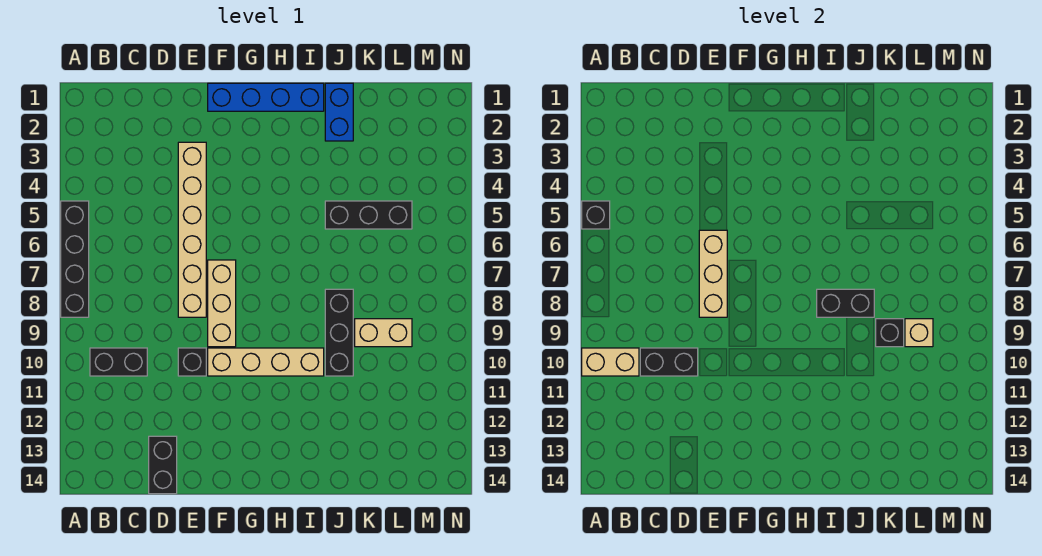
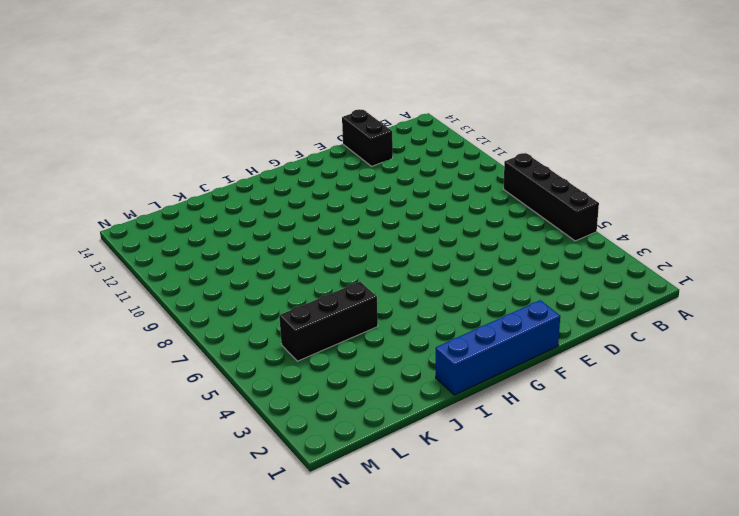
none -> black 1x2 brick [90,348,147,376]
none -> tan 1x6 brick [178,142,206,317]
none -> black 1x1 brick [178,348,206,376]

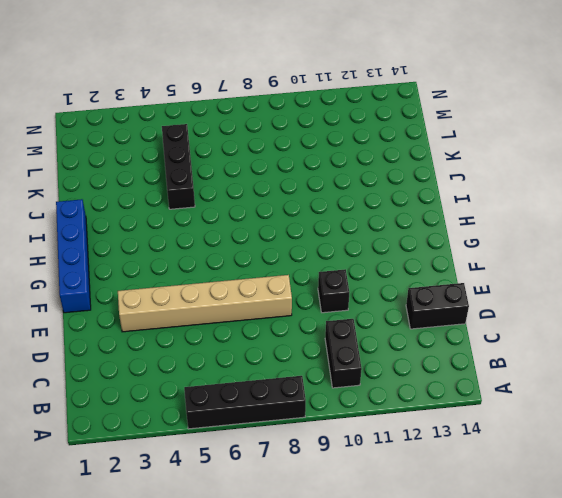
none -> tan 1x3 brick [208,260,236,347]
none -> tan 1x4 brick [208,348,324,376]
none -> blue 1x2 brick [325,83,353,141]

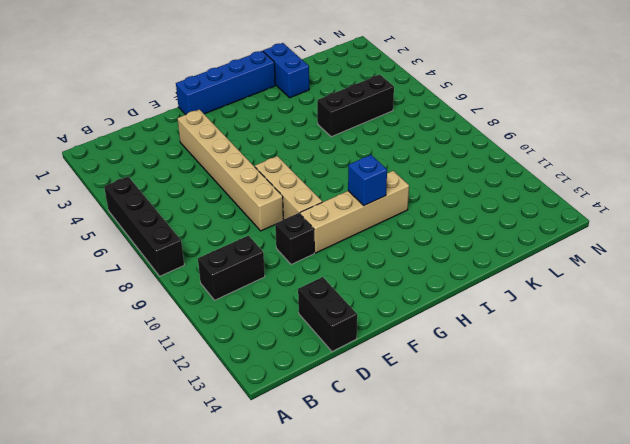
blue 1x1 brick [348,155,387,206] -> none
none -> black 1x3 brick [325,289,353,376]
none -> tan 1x2 brick [355,319,412,347]
none -> black 1x1 brick [582,201,610,229]

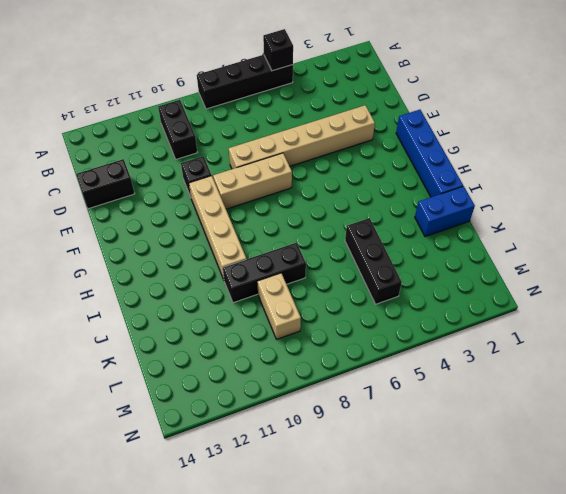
none -> tan 1x2 brick [582,348,639,376]
none -> black 1x2 brick [640,348,698,376]
none -> tan 1x3 brick [699,230,727,317]

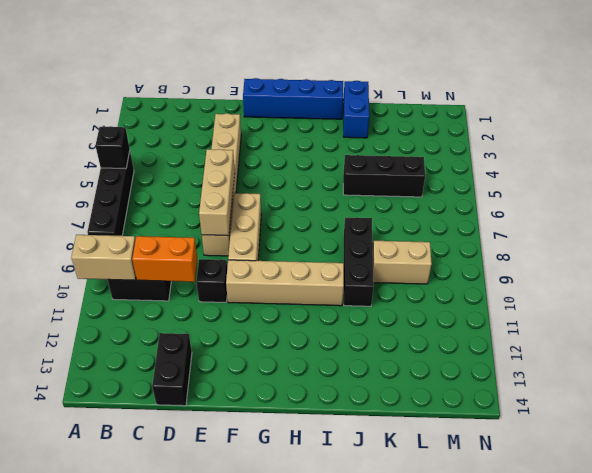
orange 1x2 brick [132,236,197,282] -> black 1x2 brick [640,348,698,376]
none -> black 1x2 brick [817,289,874,317]
none -> black 1x1 brick [876,319,904,347]
none -> tan 1x1 brick [905,319,933,347]

